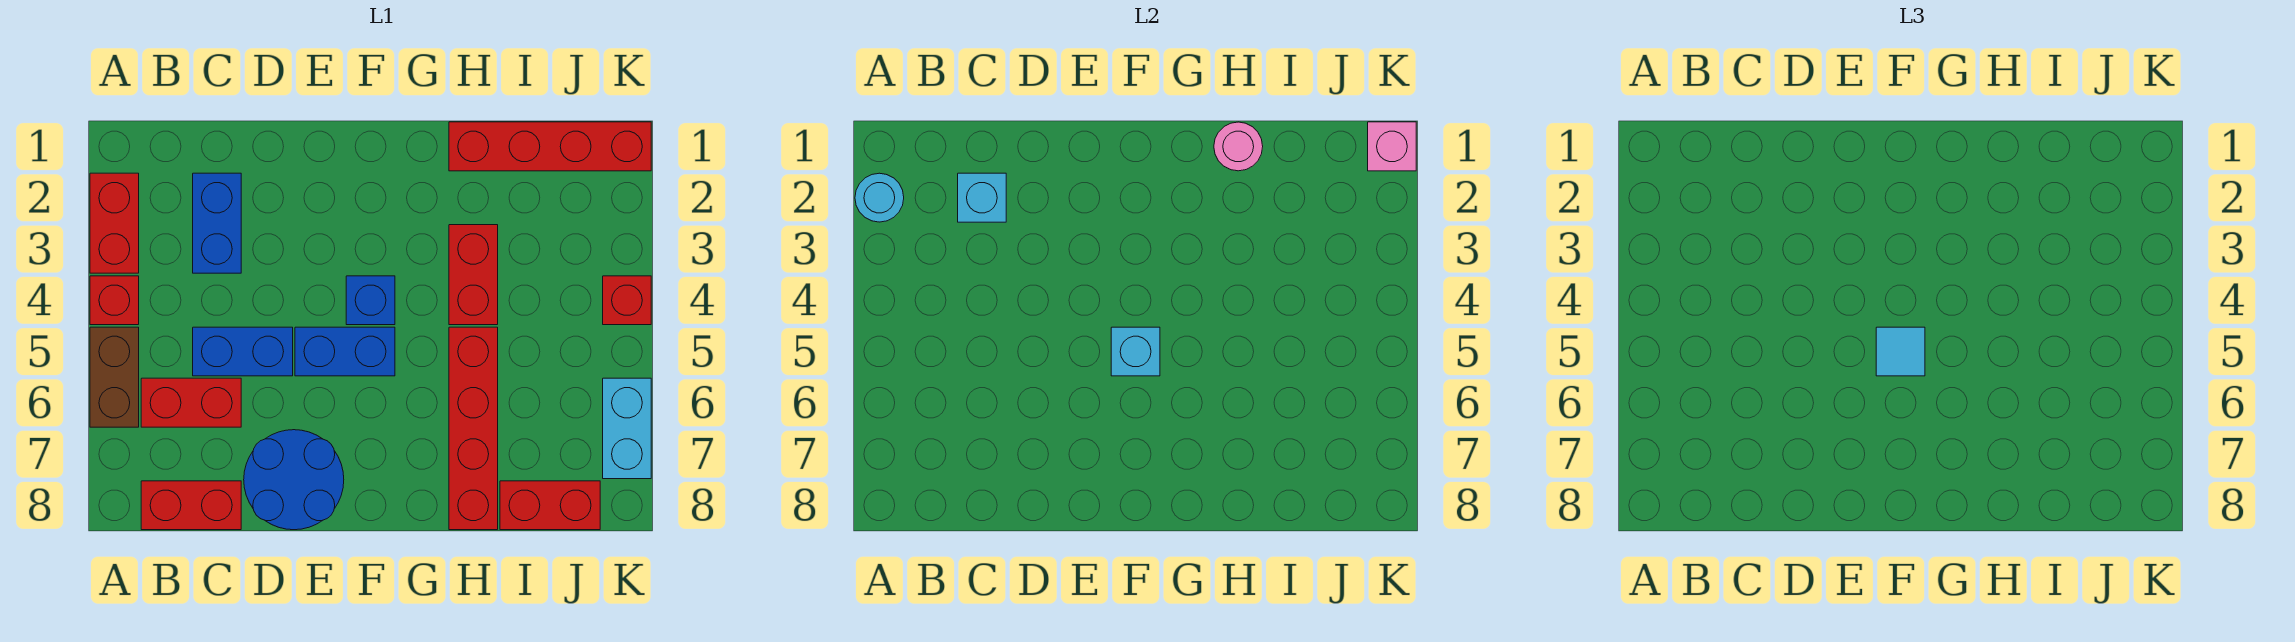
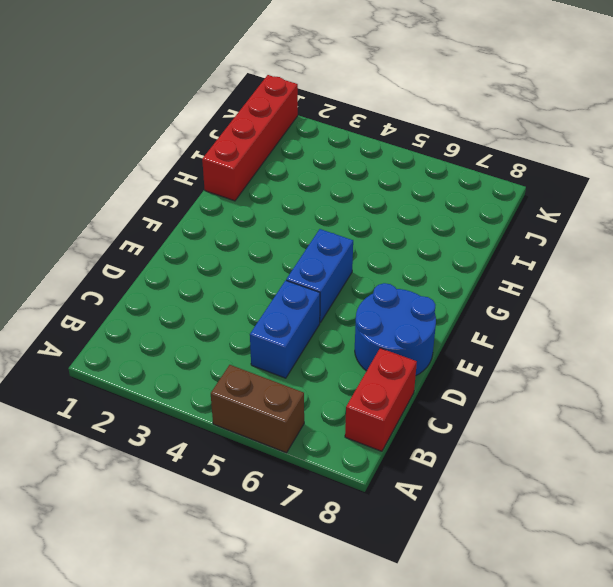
none -> red 1x2 brick [90,173,139,273]
none -> red 1x1 brick [90,276,139,325]
none -> red 1x2 brick [141,378,241,427]

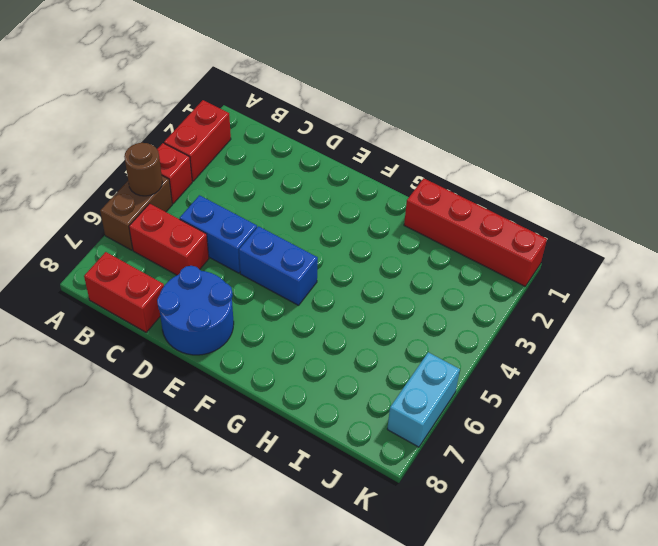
brown 1x1 round brick [124,143,162,196] -> none
none -> blue 1x2 brick [193,173,241,273]
none -> blue 1x1 brick [346,276,395,325]
none -> red 1x2 brick [449,225,498,325]

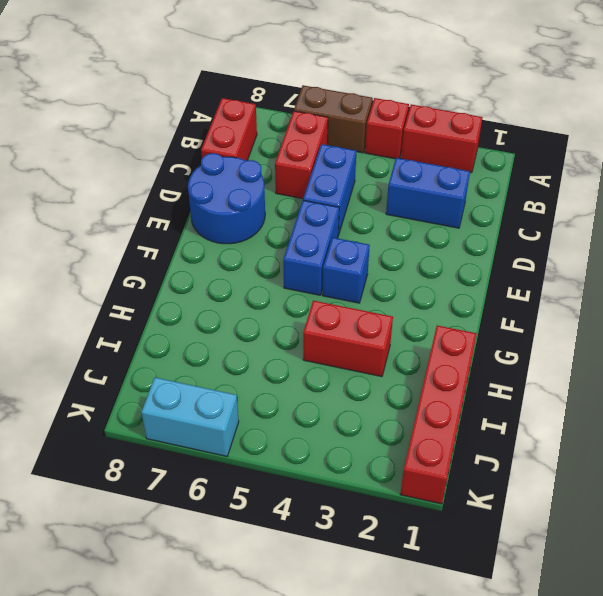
none -> red 1x4 brick [449,327,498,530]
none -> red 1x2 brick [500,481,600,530]
none -> red 1x1 brick [603,276,651,325]

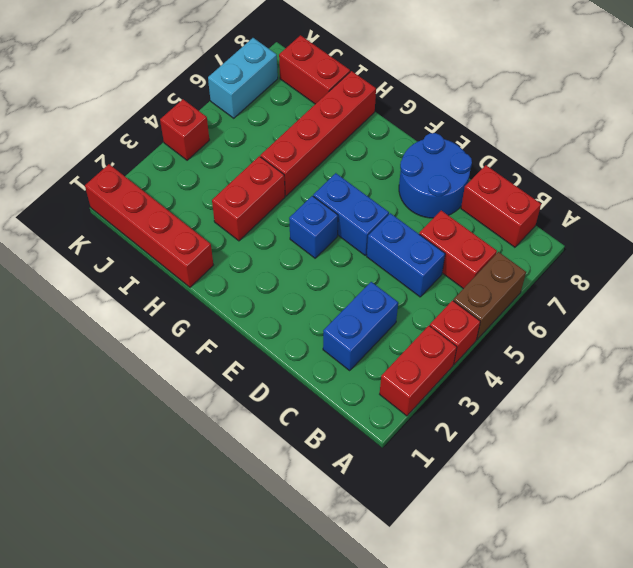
none -> cyan 1x1 round brick [855,173,904,222]
none -> cyan 1x1 brick [958,173,1006,222]
none -> cyan 1x1 brick [1111,327,1160,376]

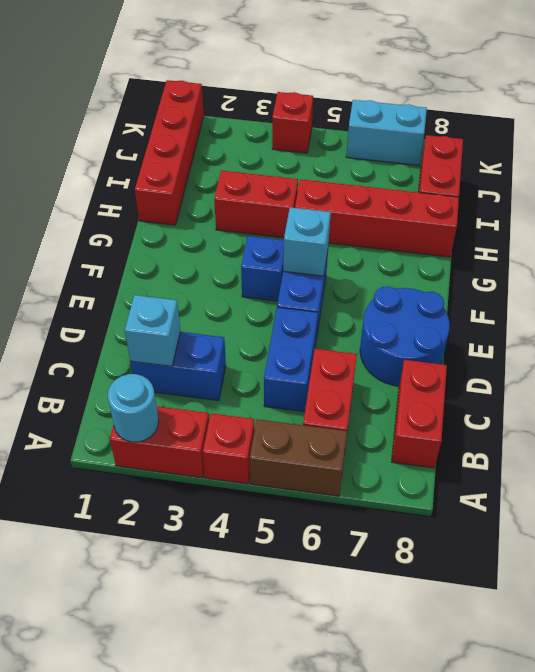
none -> pink 1x1 round brick [1214,122,1263,171]
none -> pink 1x1 brick [1368,122,1416,171]
none -> cyan 1x1 tile [1876,327,1925,376]

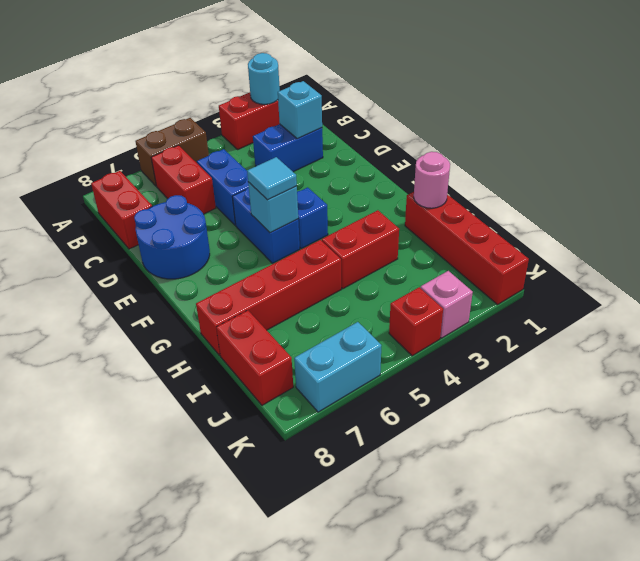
pink 1x1 brick [421,271,473,338] -> pink 1x1 brick moved to [1368,122,1416,171]
none -> red 1x1 brick [90,276,139,325]

